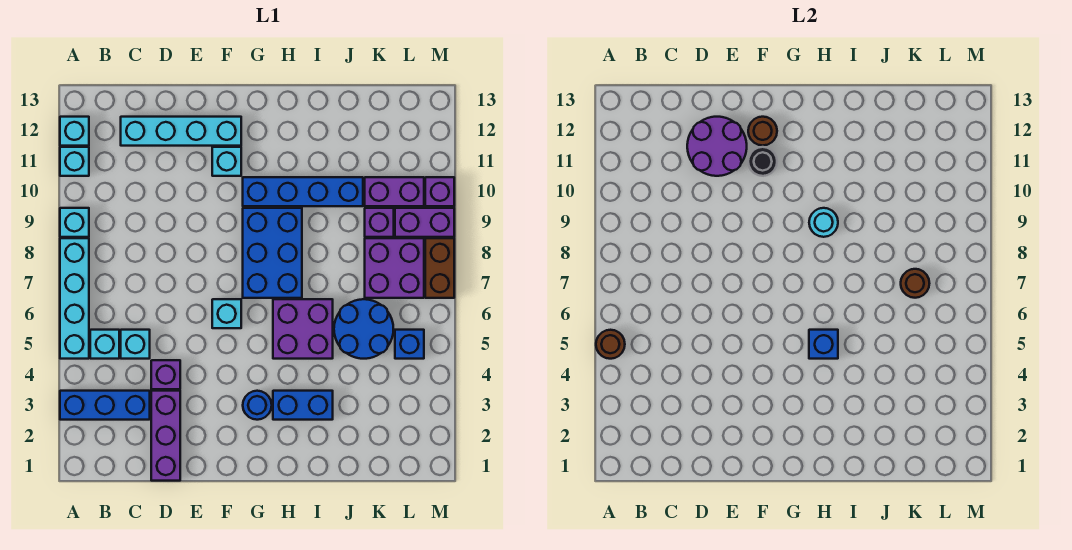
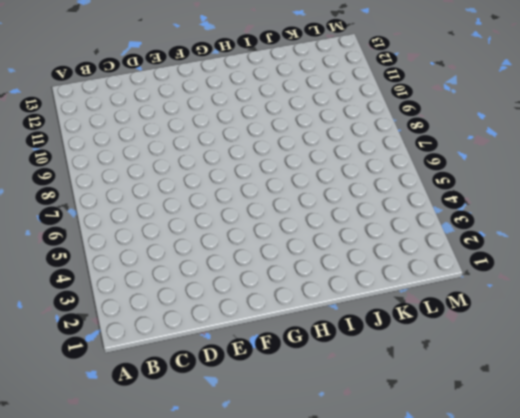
none -> blue 1x3 brick [60,391,150,420]
none -> cyan 1x4 brick [60,238,89,359]
none -> cyan 1x1 brick [60,208,89,237]
none -> cyan 1x1 brick [60,147,89,176]

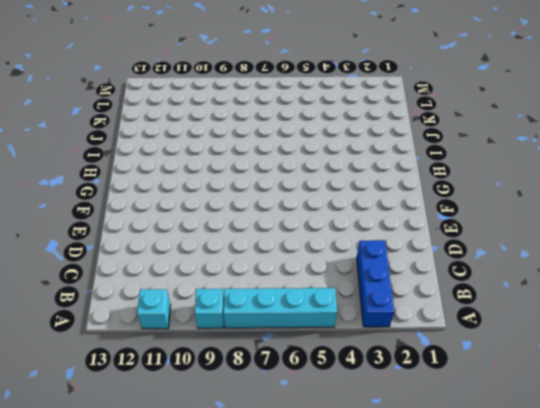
none -> cyan 1x1 brick [60,117,89,146]
none -> cyan 1x1 brick [90,330,119,359]
none -> cyan 1x1 brick [121,330,150,359]
none -> cyan 1x4 brick [121,117,241,146]

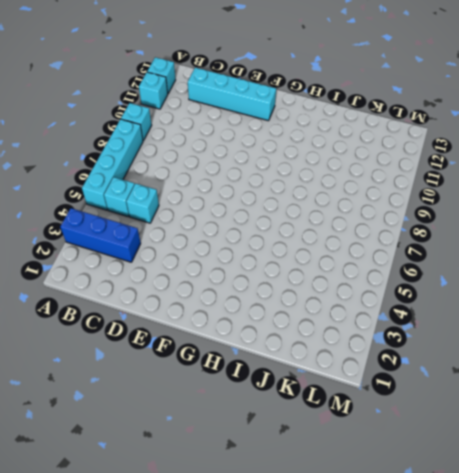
none -> purple 1x3 brick [151,391,180,481]
none -> purple 1x1 brick [151,360,180,389]
none -> cyan 1x1 brick [212,299,241,328]
none -> cyan 1x1 brick [212,147,241,176]

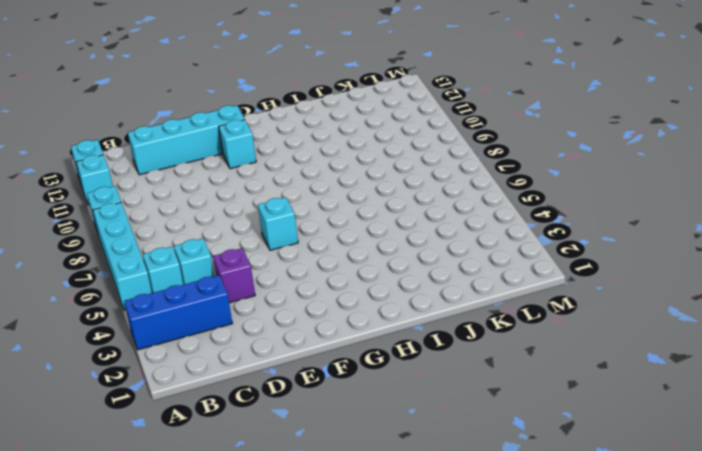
none -> purple 1x3 brick [151,391,180,481]
none -> blue 1x1 round brick [243,391,272,420]
none -> blue 2x3 brick [243,208,302,298]
none -> blue 1x4 brick [243,177,363,206]

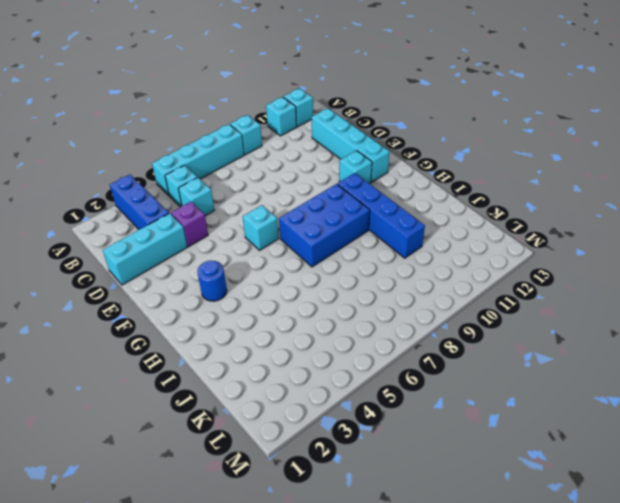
cyan 1x3 brick [103,213,187,285] -> purple 1x3 brick [151,391,180,481]
none -> blue 1x2 brick [273,391,333,420]
none -> purple 2x2 brick [273,299,333,359]
none -> blue 2x2 round brick [334,299,393,359]
none -> purple 2x2 brick [365,238,424,298]

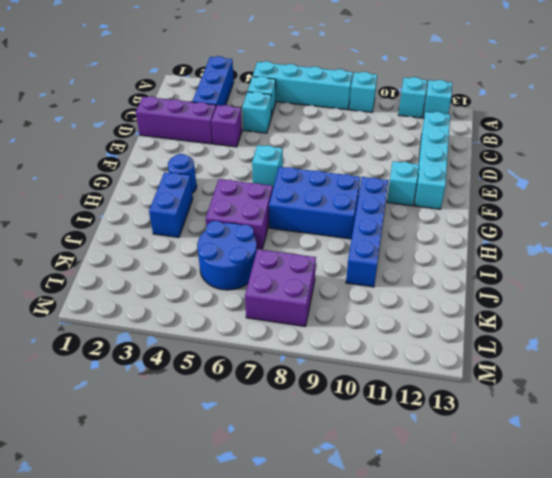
none -> purple 1x1 brick [365,208,394,237]
none -> purple 1x2 brick [365,177,424,206]
none -> blue 1x1 brick [395,330,424,359]
none -> purple 1x2 brick [395,208,454,237]

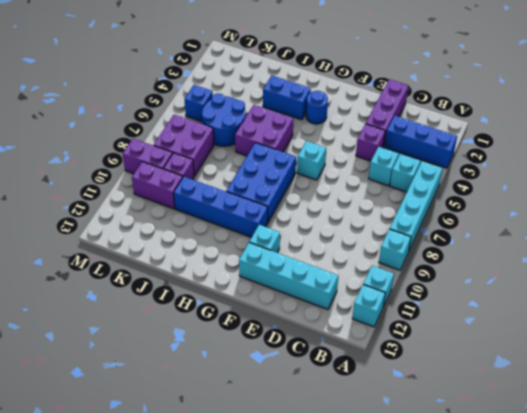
none -> brown 1x2 brick [425,238,454,298]
none -> purple 1x1 brick [425,177,454,206]
none -> brown 1x1 round brick [596,330,625,359]
none -> purple 2x2 round brick [687,117,747,176]

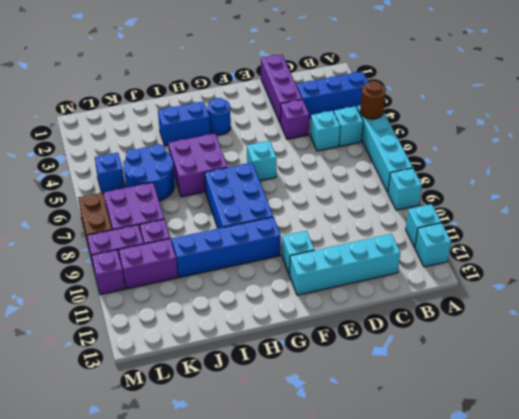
none -> purple 2x2 round brick [687,117,747,176]
none -> black 1x1 round brick [748,147,777,176]
none -> brown 1x1 round brick [748,117,777,146]
none -> blue 1x1 brick [809,330,838,359]

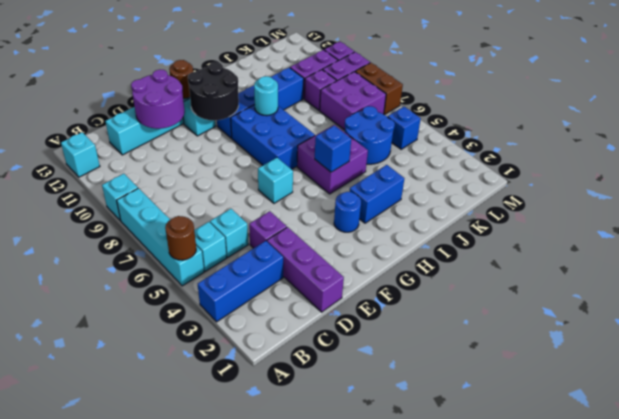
black 2x2 round brick [188,62,239,120] -> black 1x1 round brick [748,147,777,176]
none -> cyan 1x1 brick [60,147,89,176]
none -> brown 1x1 round brick [901,269,929,298]

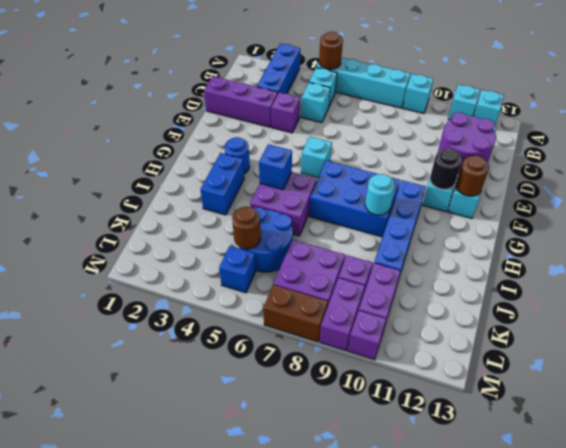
brown 1x1 round brick [232,207,261,249] -> brown 1x1 round brick moved to [901,269,929,298]

